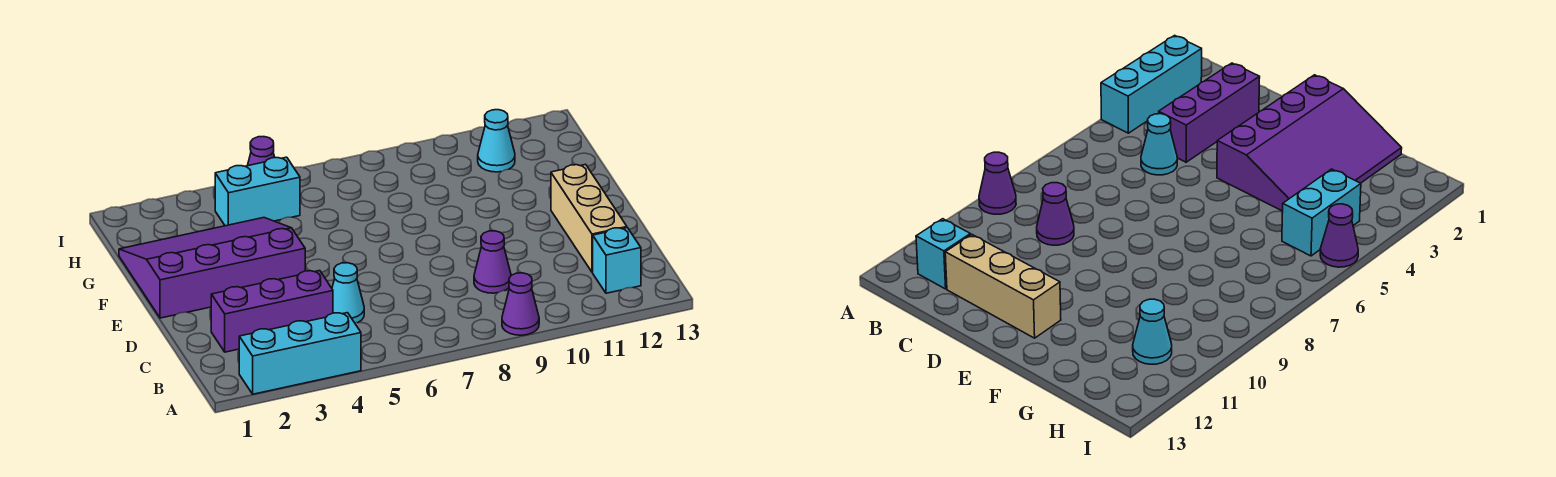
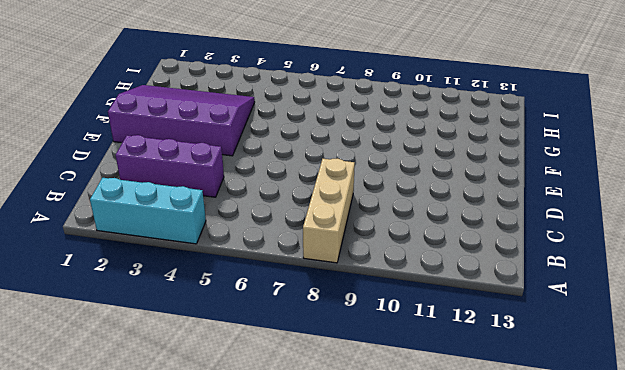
tan 1x3 brick [303,158,355,263] -> tan 1x3 brick moved to [551,164,627,272]
none -> purple 1x1 cone [502,273,539,335]
none -> cyan 1x1 brick [593,228,641,293]

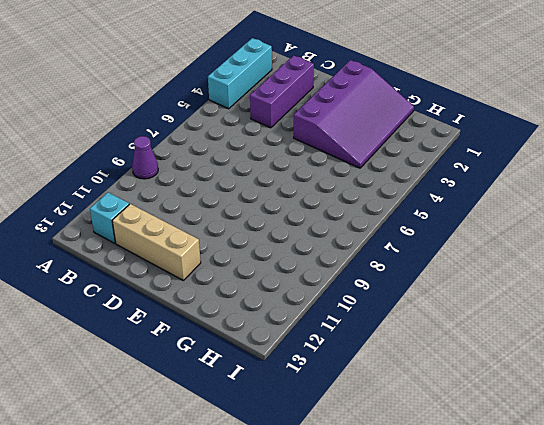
none -> cyan 1x1 cone [332,263,364,323]
none -> purple 1x1 cone [474,231,511,293]

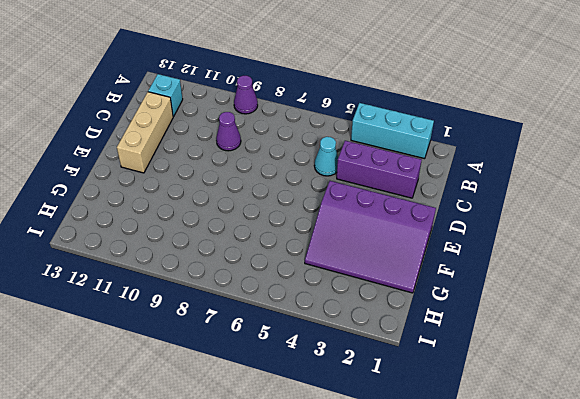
none -> cyan 1x2 brick [215,157,300,226]
none -> cyan 1x1 cone [478,110,515,172]

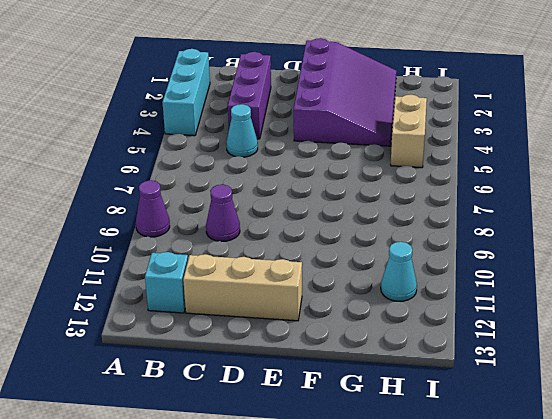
tan 1x2 brick [391,95,427,168] -> cyan 1x2 brick [215,157,300,226]
none -> purple 1x1 cone [248,137,275,166]

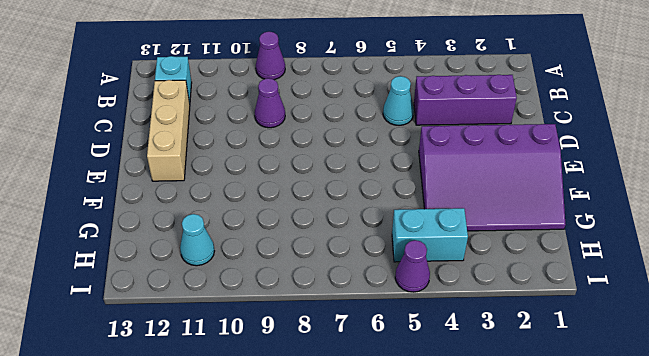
none -> cyan 1x3 brick [239,313,361,394]

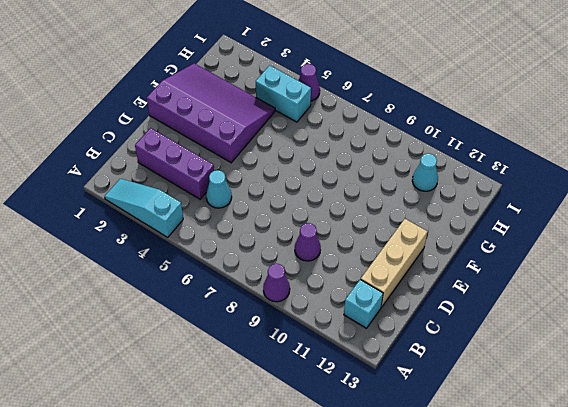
cyan 1x3 slope [105,179,183,237] -> cyan 1x3 brick [239,313,361,394]

